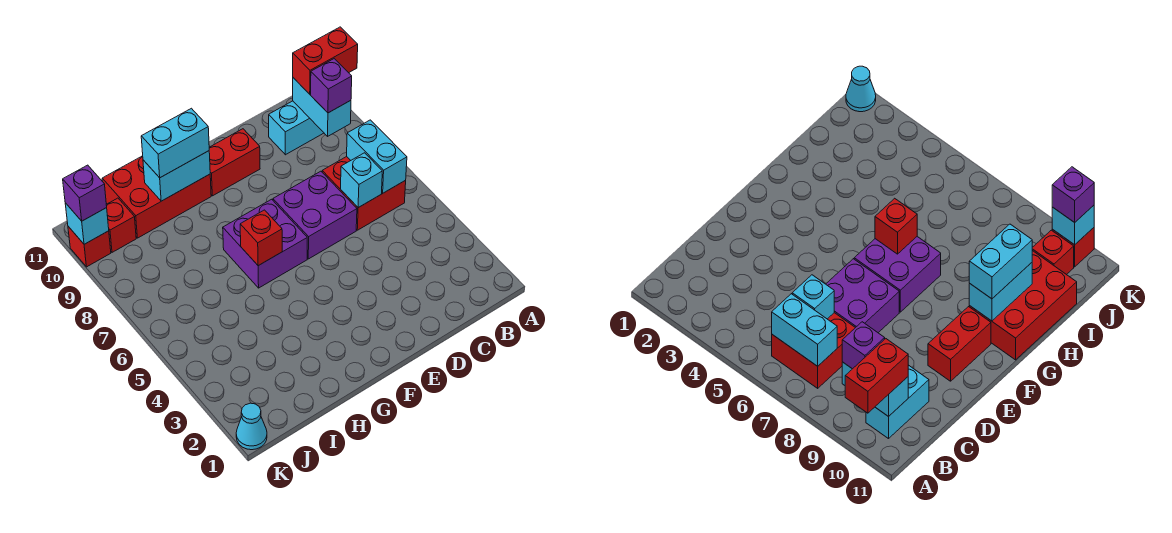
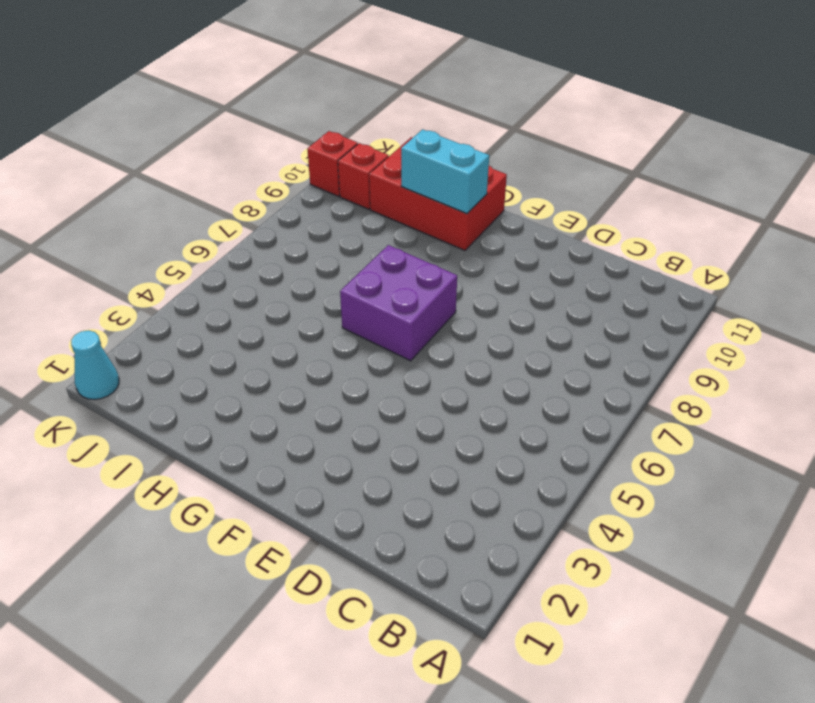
none -> red 2x2 brick [322,157,406,230]
none -> cyan 1x2 brick [269,101,324,155]
none -> purple 2x2 brick [273,171,357,259]

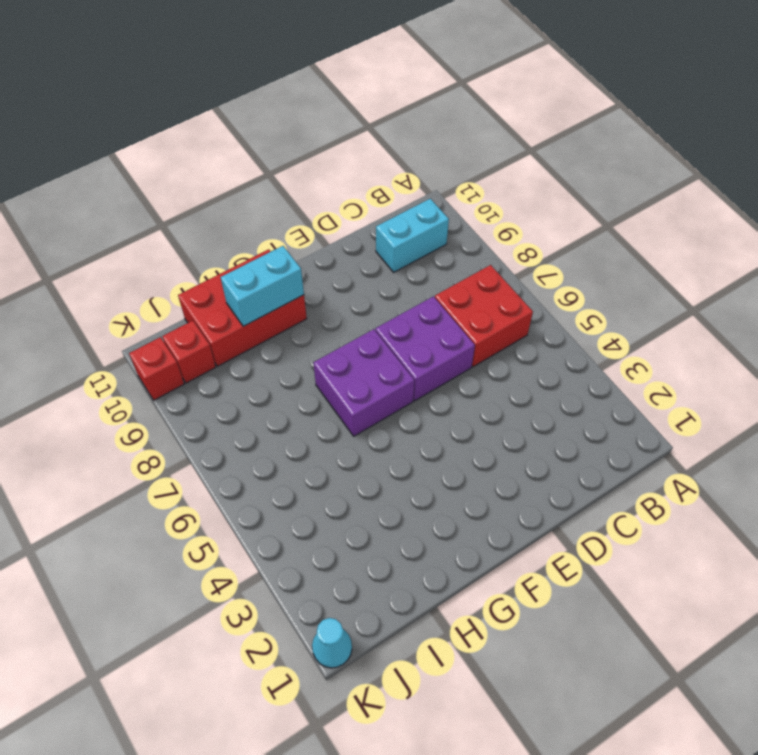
none -> red 1x2 brick [209,129,260,196]
none -> cyan 1x2 brick [347,120,407,193]
none -> cyan 1x2 brick [293,78,351,136]

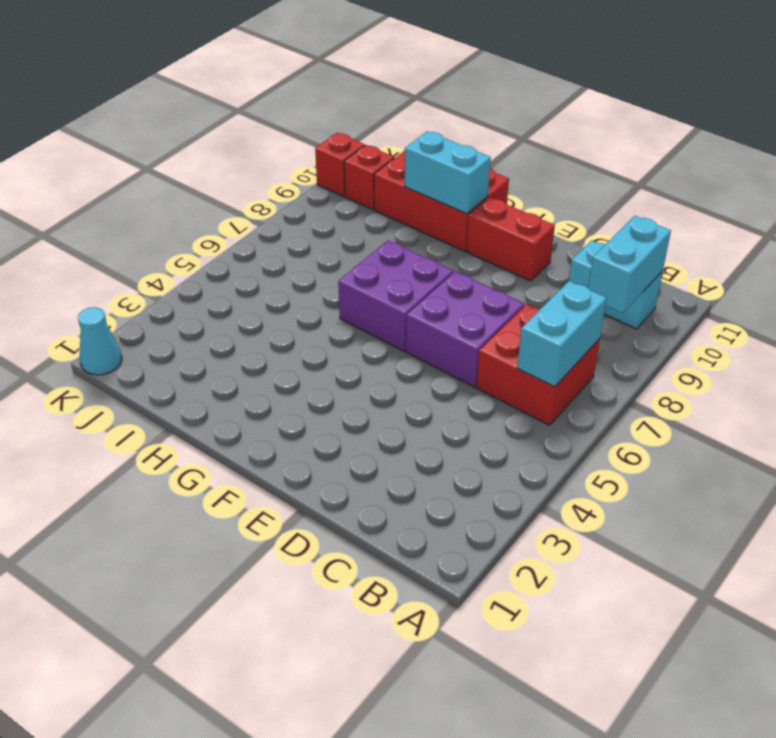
none -> cyan 1x1 brick [341,153,382,208]
none -> red 1x1 brick [240,210,282,266]
none -> cyan 1x1 brick [65,203,109,244]

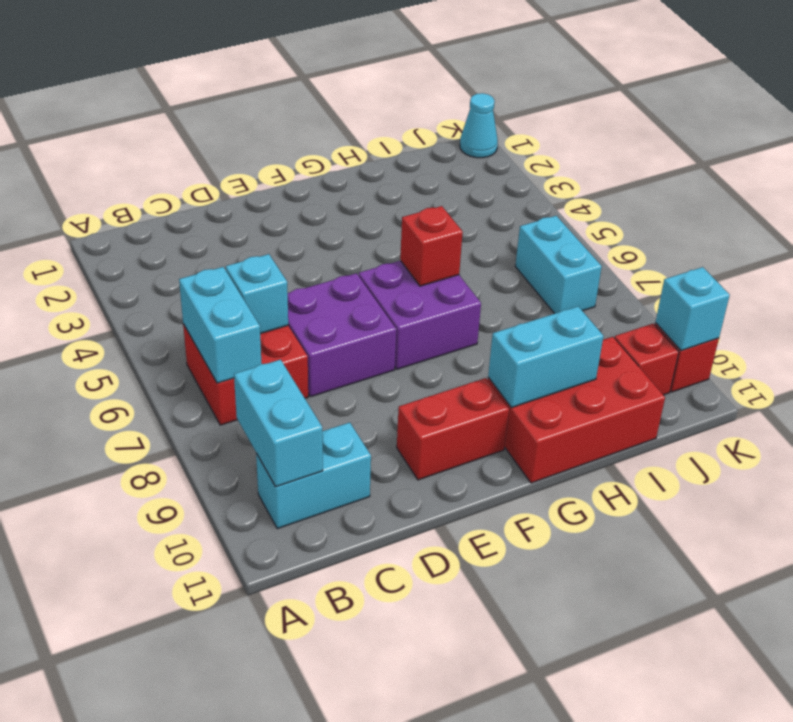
cyan 1x2 brick [515,216,602,314] -> cyan 1x2 brick turned to [141,108,209,178]
none -> red 1x2 brick [293,27,358,94]
none -> purple 1x1 brick [311,59,352,113]
none -> purple 1x1 brick [63,165,107,221]

